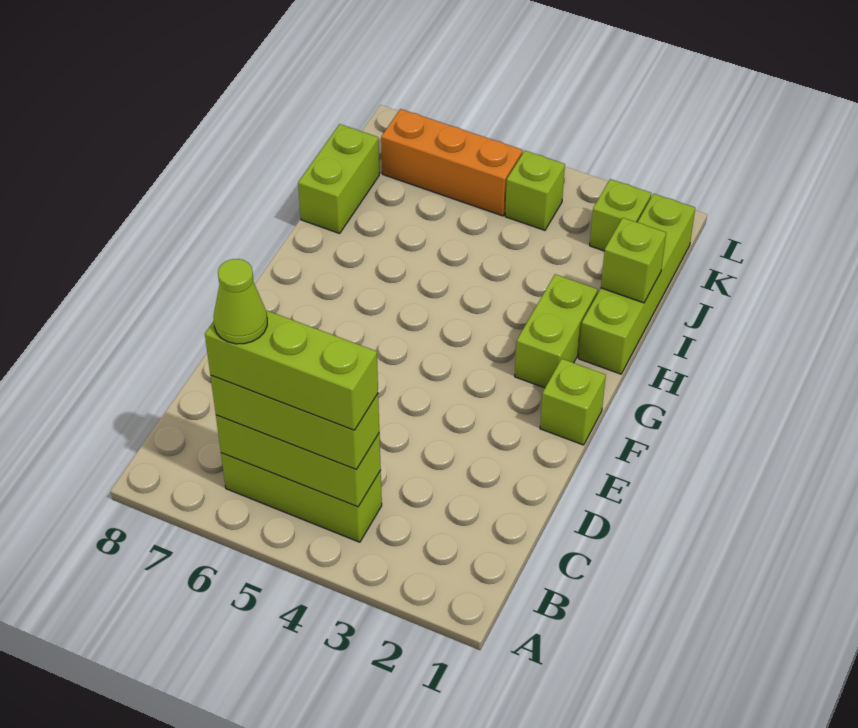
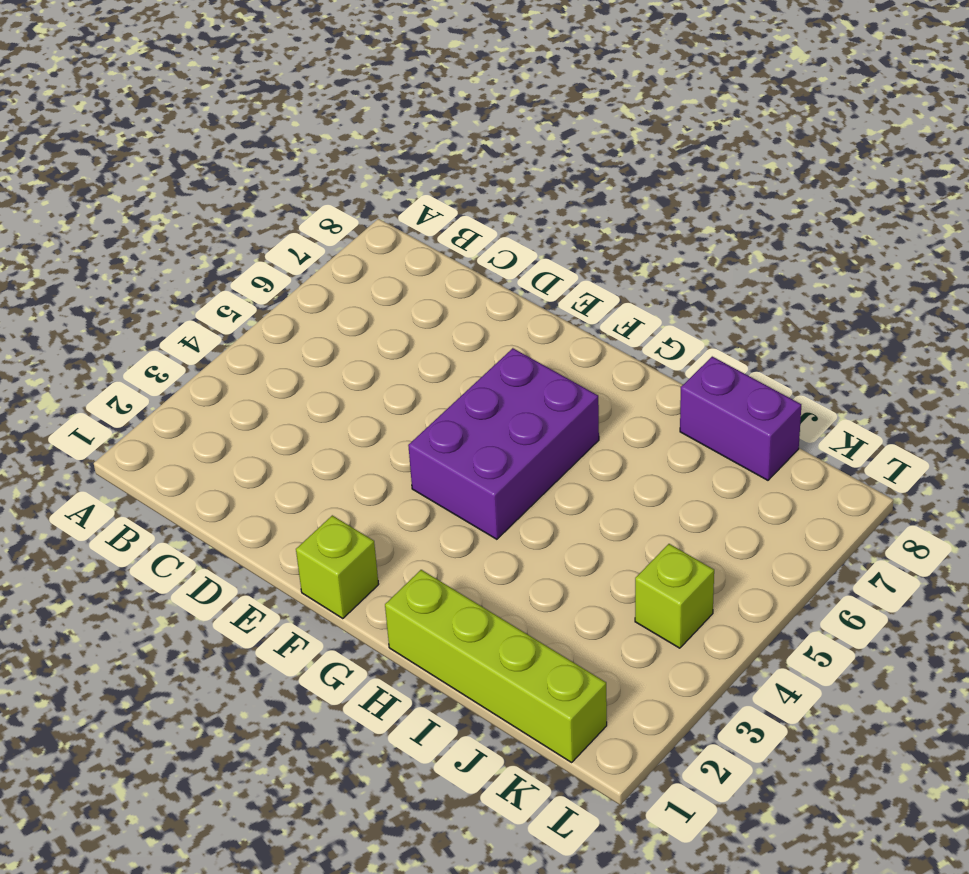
purple 2x3 brick [408,348,599,539] -> none
purple 1x2 brick [680,357,801,480] -> lime 1x2 brick [298,124,379,233]
none -> lime 1x3 brick [221,453,382,542]
none -> lime 1x2 brick [515,274,598,388]
none -> lime 1x1 brick [590,179,651,251]

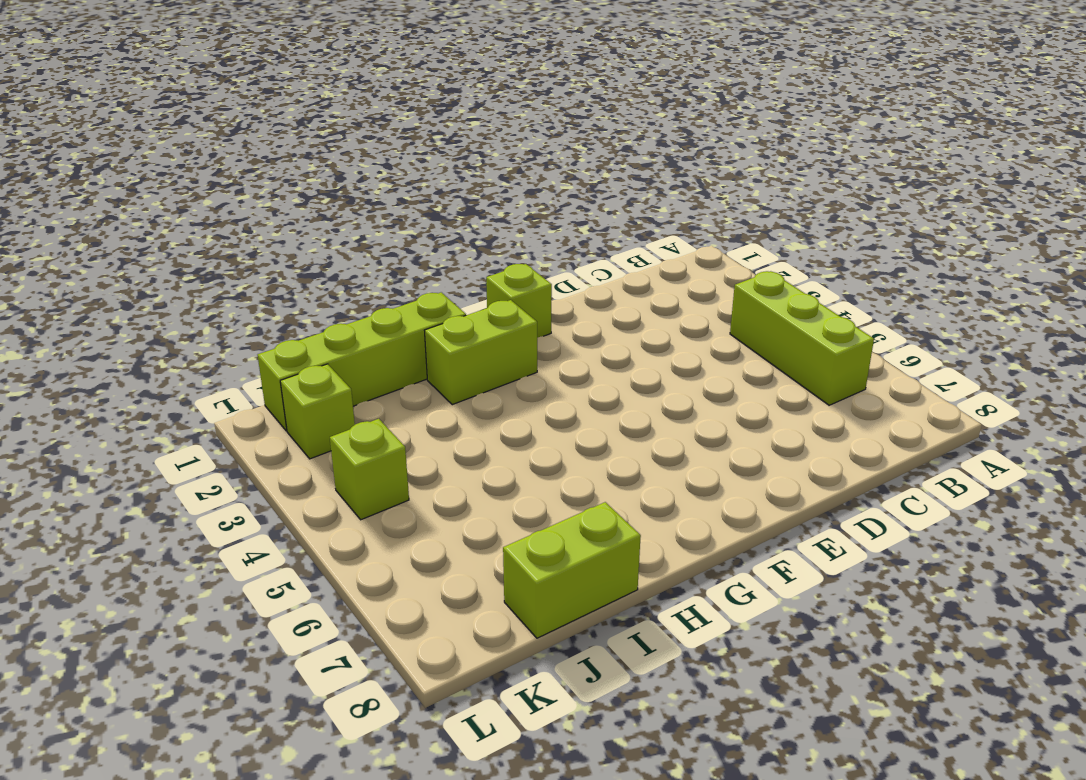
none -> orange 1x3 brick [381,109,523,216]
none -> lime 1x3 brick [216,415,381,507]
none -> lime 1x1 brick [601,218,666,303]

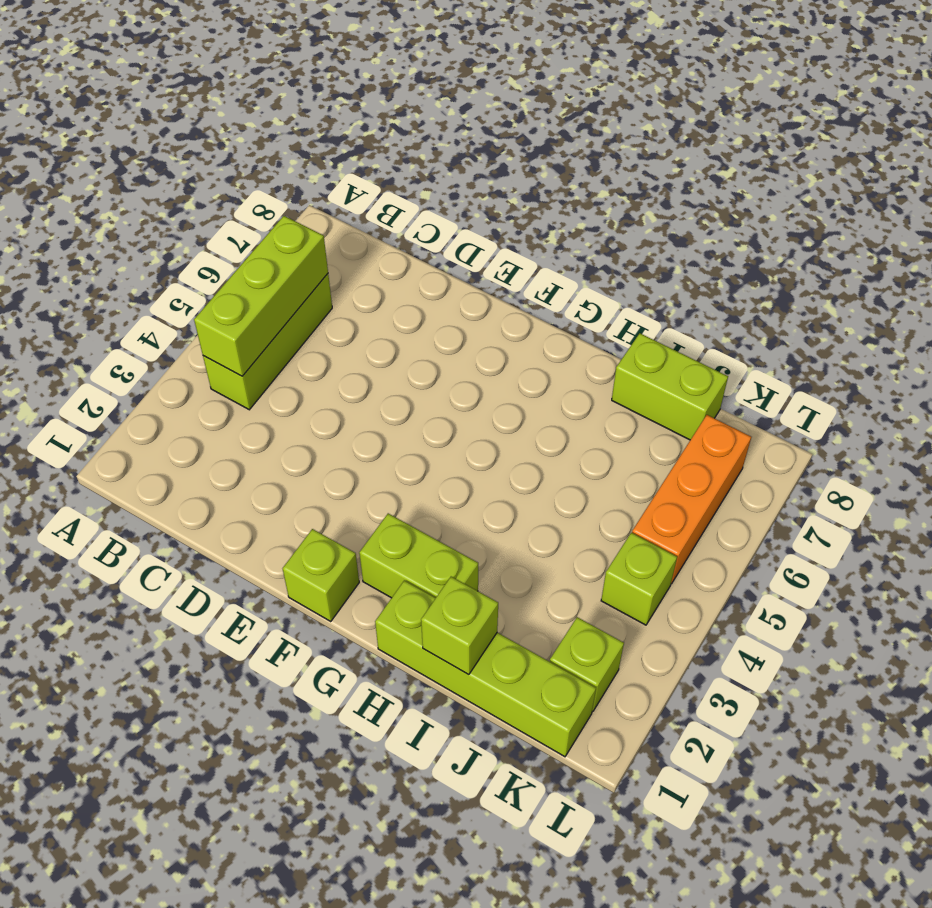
none -> lime 1x3 brick [211,376,379,469]
none -> lime 1x3 brick [205,310,378,430]
none -> lime 1x1 cone [214,259,267,344]

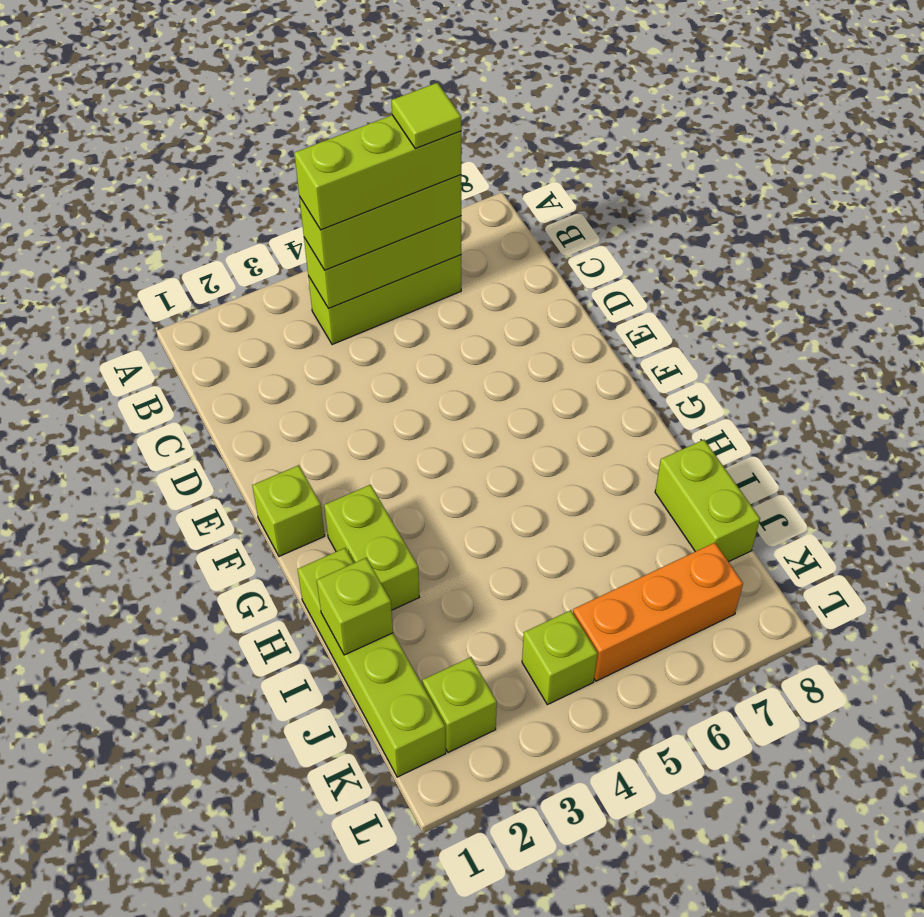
lime 1x1 tile [392,83,461,148] -> lime 1x1 cone [214,259,267,344]

